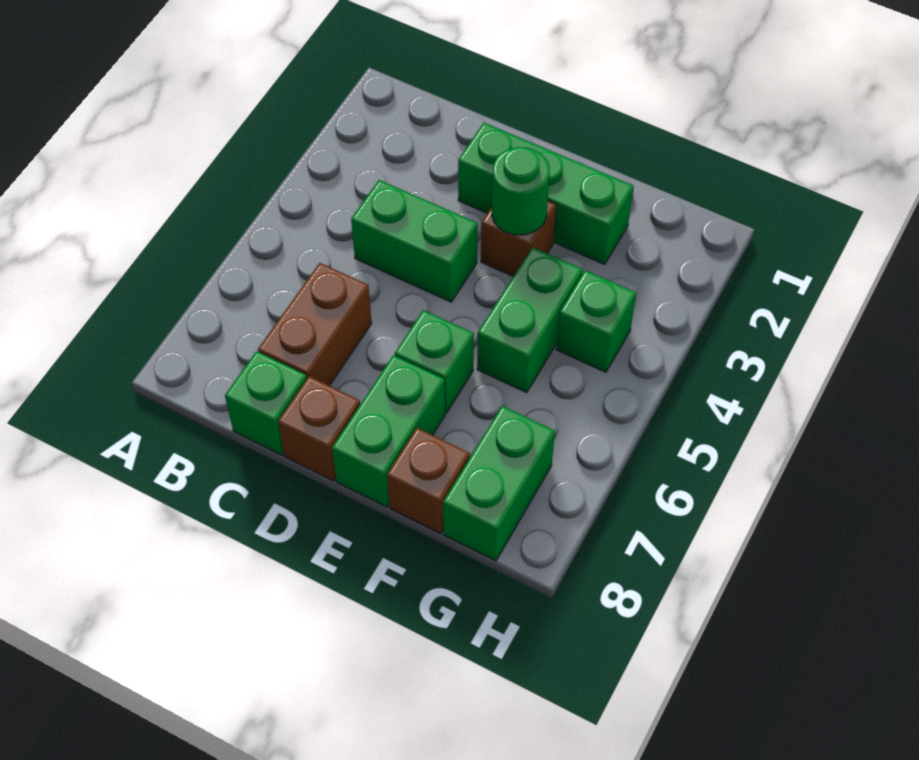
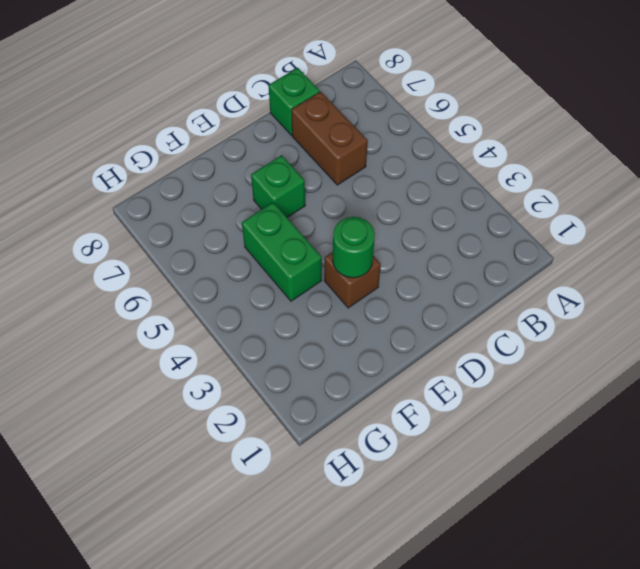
none -> green 1x2 brick [351,180,478,302]
none -> green 1x3 brick [458,123,634,264]
none -> brown 1x1 brick [278,376,360,481]

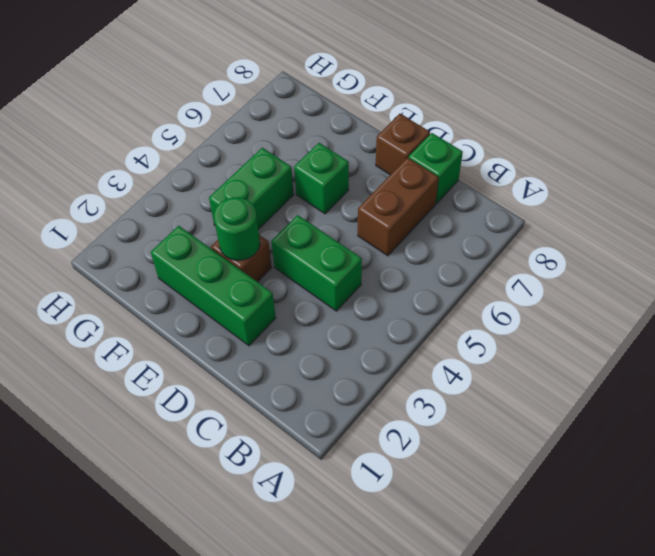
none -> green 1x2 brick [332,355,445,507]
none -> brown 1x1 brick [387,428,470,534]
none -> green 1x1 brick [556,270,636,372]

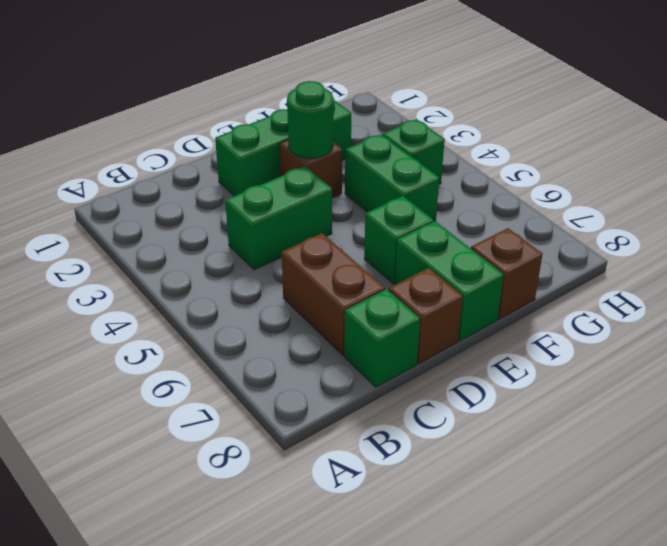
none -> green 1x2 brick [443,406,555,561]

